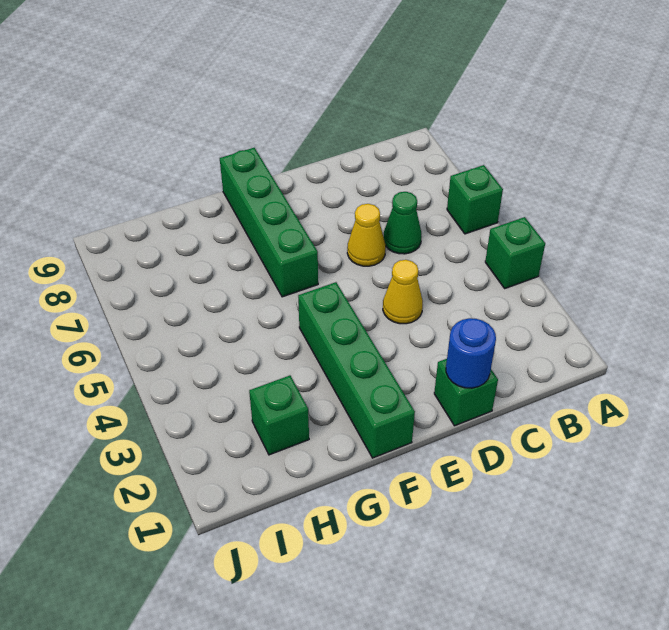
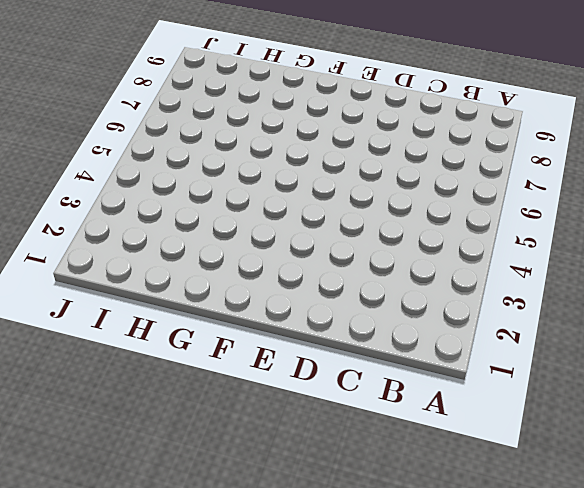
none -> green 1x1 brick [485,217,545,288]
none -> green 1x1 brick [447,165,503,234]

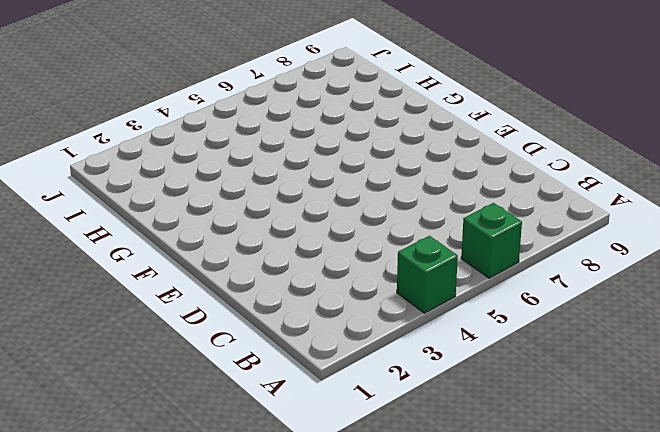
none -> green 1x1 cone [384,192,422,254]
none -> green 1x1 brick [434,359,498,426]

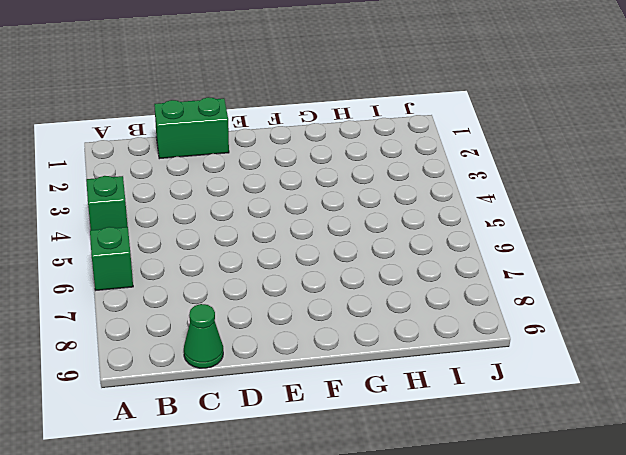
green 1x2 brick [154,97,229,159] -> green 1x1 brick [434,359,498,426]
green 1x1 cone [184,304,223,368] -> green 1x1 cone moved to [384,192,422,254]
none -> yellow 1x1 cone [383,260,423,324]
none -> yellow 1x1 cone [347,204,386,266]

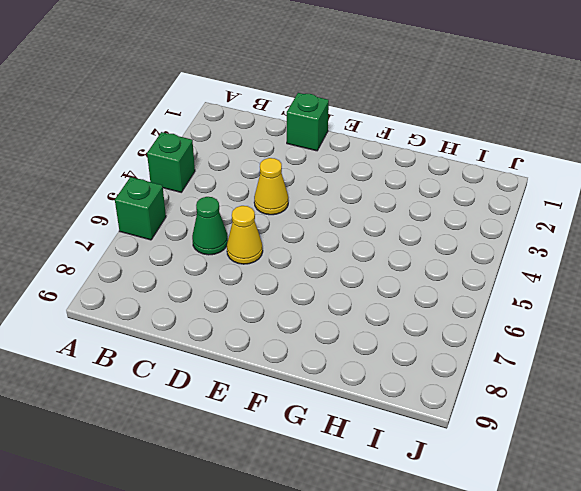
none -> green 1x4 brick [298,282,415,458]
none -> green 1x4 brick [220,148,318,297]

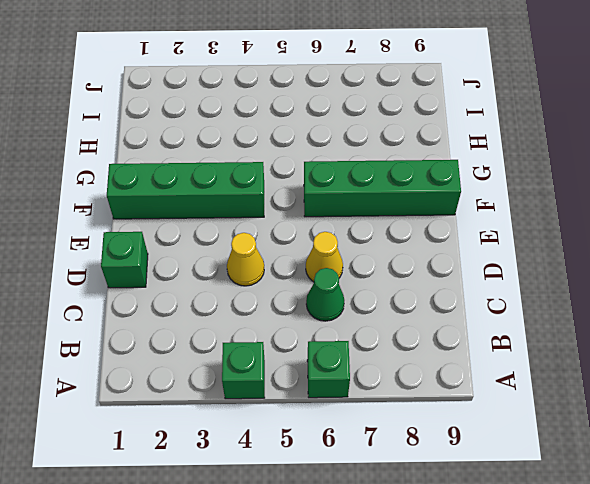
none -> green 1x1 brick [249,375,309,455]
none -> blue 1x1 round brick [446,318,496,388]

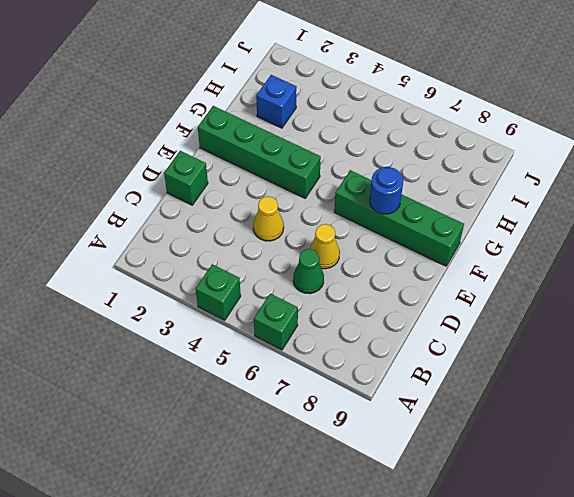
blue 1x1 round brick [370,167,403,214] -> blue 1x1 round brick moved to [446,318,496,388]
blue 1x1 brick [256,75,296,128] -> green 1x1 brick [249,375,309,455]

